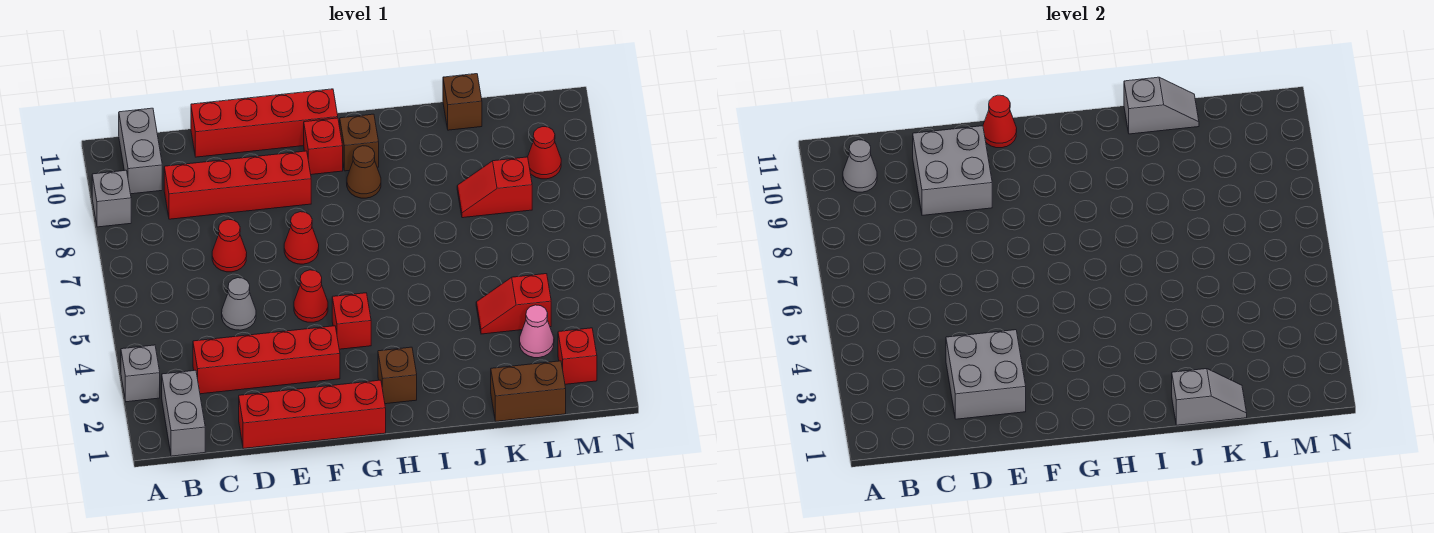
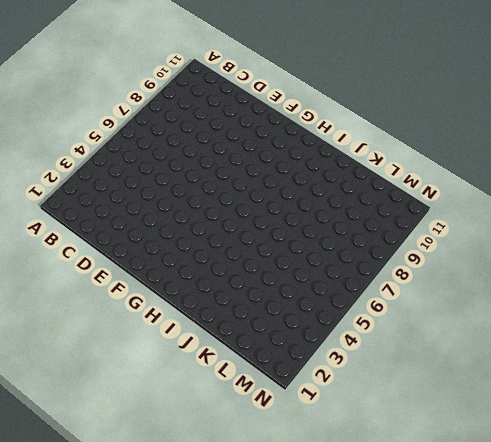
none -> grey 1x1 brick [121,345,160,402]
none -> grey 1x1 brick [92,170,131,227]
none -> grey 1x2 brick [162,370,205,456]
none -> grey 1x2 brick [119,108,162,194]

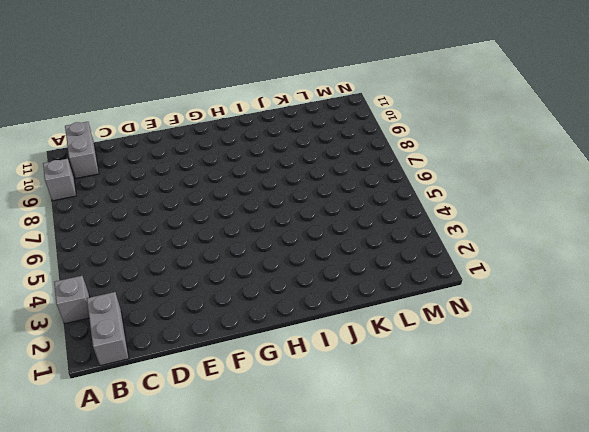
none -> red 1x4 brick [193,326,340,394]
none -> red 1x4 brick [164,151,311,219]
none -> red 1x4 brick [239,380,386,449]
none -> grey 1x1 cone [222,278,256,330]

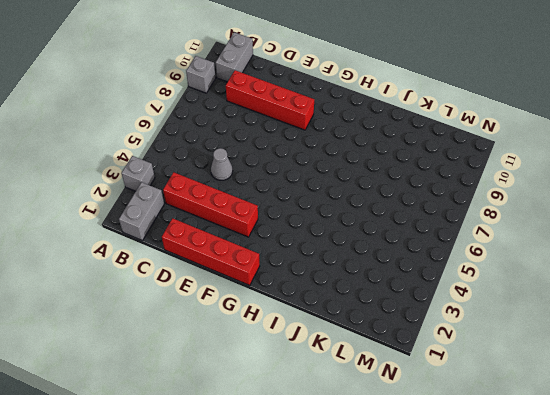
none -> red 1x1 cone [212,219,247,272]
none -> red 1x4 brick [191,89,338,157]
none -> red 1x1 cone [294,270,328,322]
none -> red 1x1 cone [284,212,319,264]

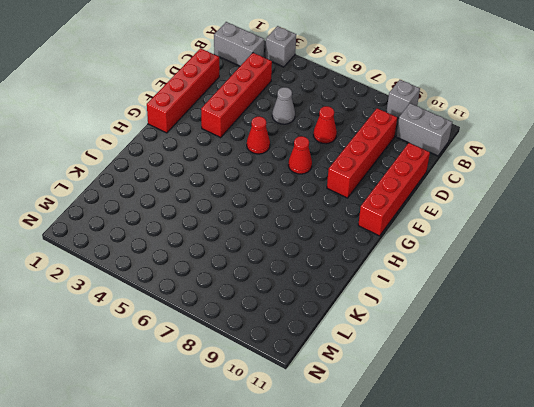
none -> red 1x1 brick [332,293,371,349]
none -> red 1x1 brick [304,118,343,175]
none -> brown 1x1 brick [378,347,417,404]
none -> brown 1x1 cone [347,146,381,198]

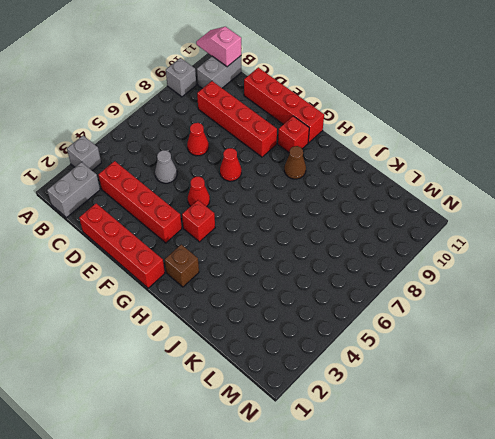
pink 1x2 slope [196,27,241,67] -> none
none -> brown 1x1 brick [340,114,379,171]
none -> brown 1x2 brick [491,361,566,421]
none -> red 1x2 slope [476,274,551,334]
none -> red 1x2 slope [457,157,532,218]

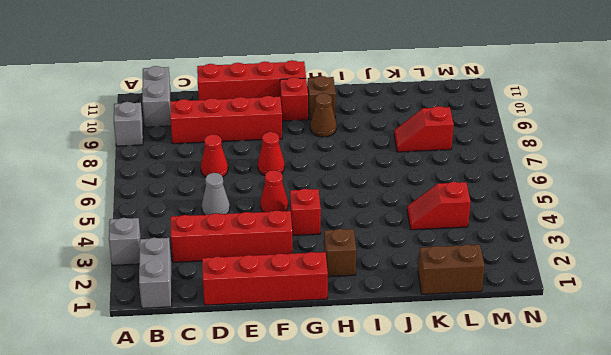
none -> brown 1x1 brick [443,74,482,130]
none -> pink 1x1 cone [520,305,554,358]
none -> red 1x1 brick [558,328,597,384]
none -> red 1x1 cone [528,127,561,179]

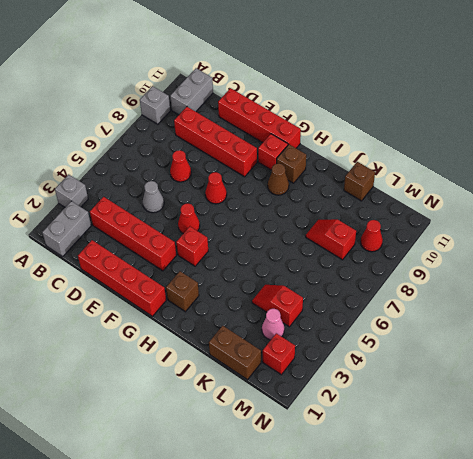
none -> grey 1x1 cone [843,140,877,192]
none -> grey 2x2 brick [946,330,1026,419]
none -> grey 2x2 brick [913,126,992,215]
none -> red 1x1 cone [983,95,1017,148]

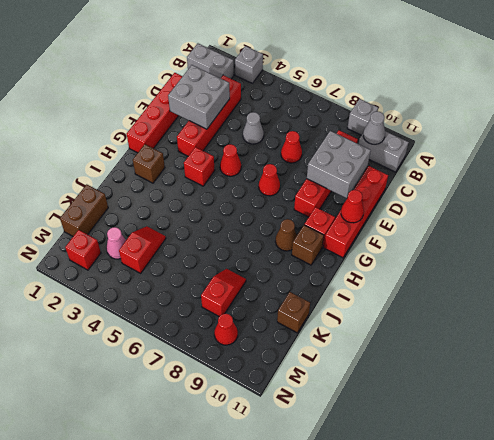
none -> grey 1x2 slope [1172,369,1247,425]
none -> grey 1x2 slope [1124,77,1199,134]

